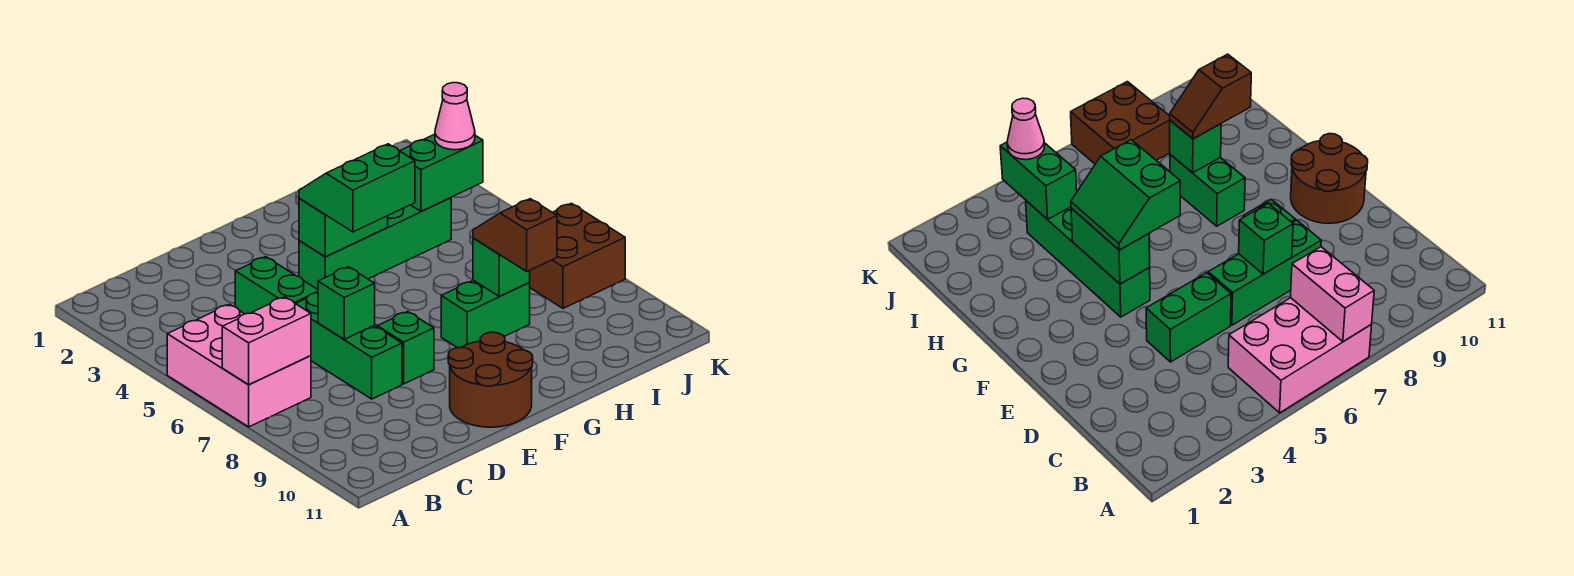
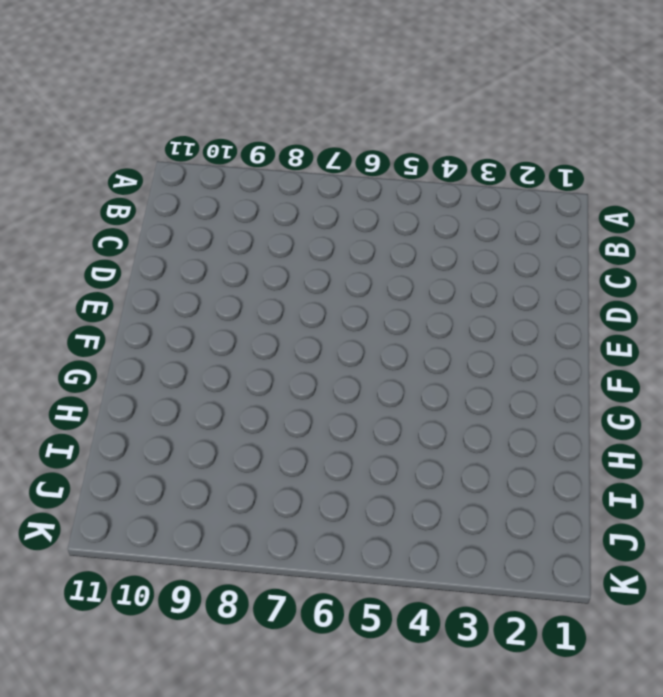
none -> pink 2x3 brick [167,304,311,427]
none -> green 1x2 brick [235,257,318,314]
none -> green 1x3 brick [296,293,402,399]

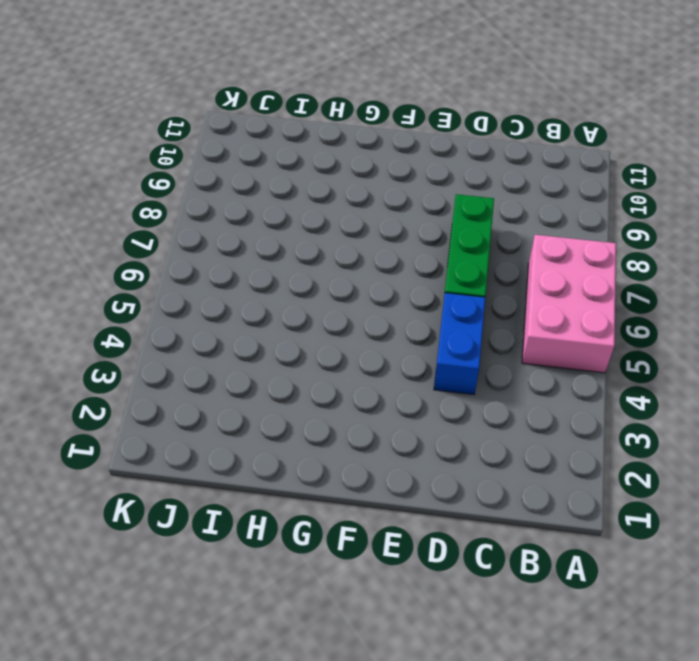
blue 1x2 brick [434,293,485,394] -> green 1x2 brick [235,257,318,314]
none -> green 1x1 brick [377,311,434,384]
none -> brown 2x2 round brick [448,332,533,427]
none -> green 1x4 brick [299,198,451,289]

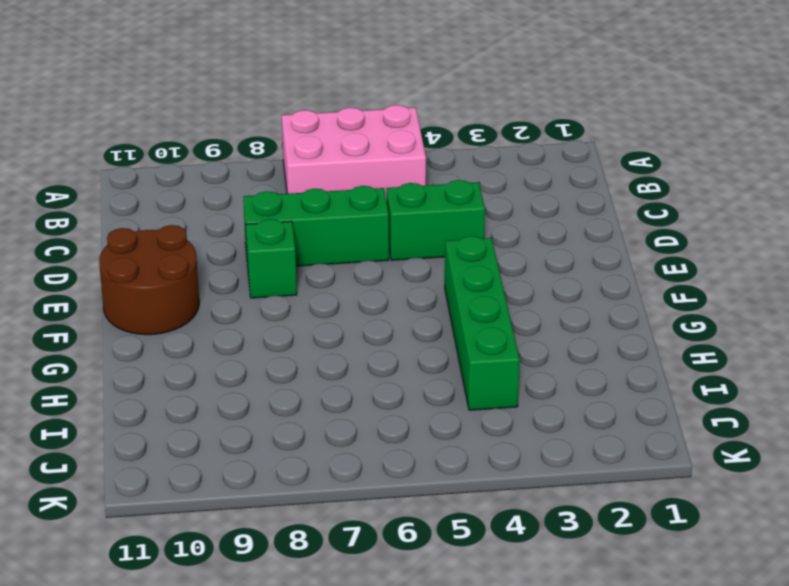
none -> green 1x2 brick [441,280,530,348]
none -> brown 2x2 brick [529,203,625,308]
none -> pink 1x2 brick [222,297,311,385]

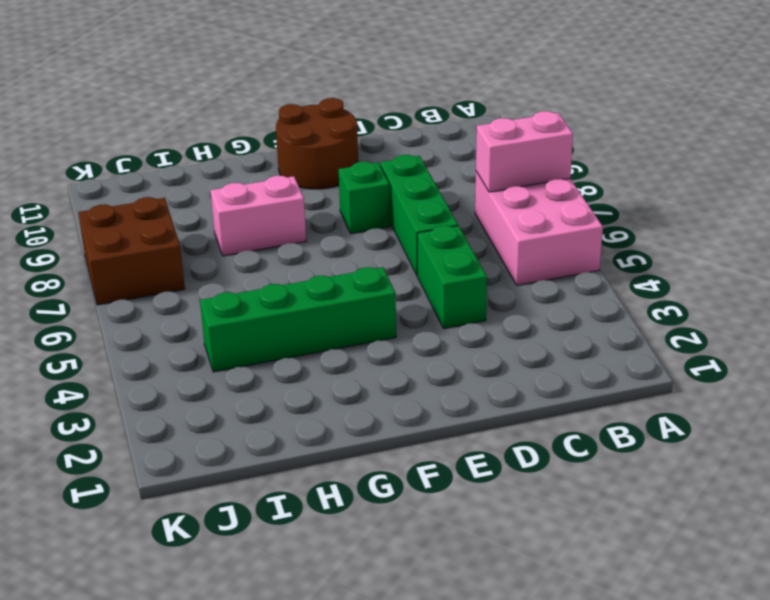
pink 1x2 brick [211,176,306,256] -> green 1x2 brick [441,280,530,348]
none -> green 1x1 brick [318,267,375,339]
none -> green 1x2 brick [299,198,388,257]
none -> green 1x1 brick [473,238,530,296]

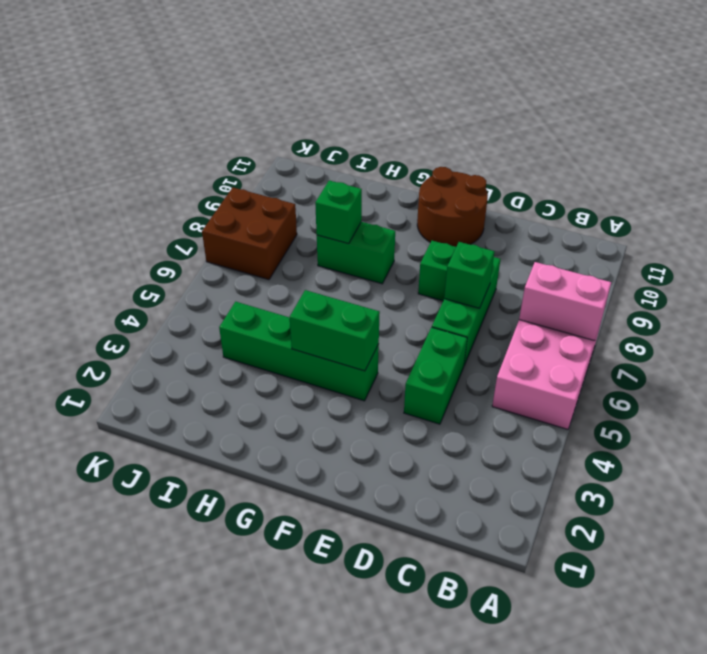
none -> green 1x2 brick [400,134,483,212]
none -> green 2x2 slope [299,144,415,232]
none -> brown 1x2 slope [473,199,557,271]

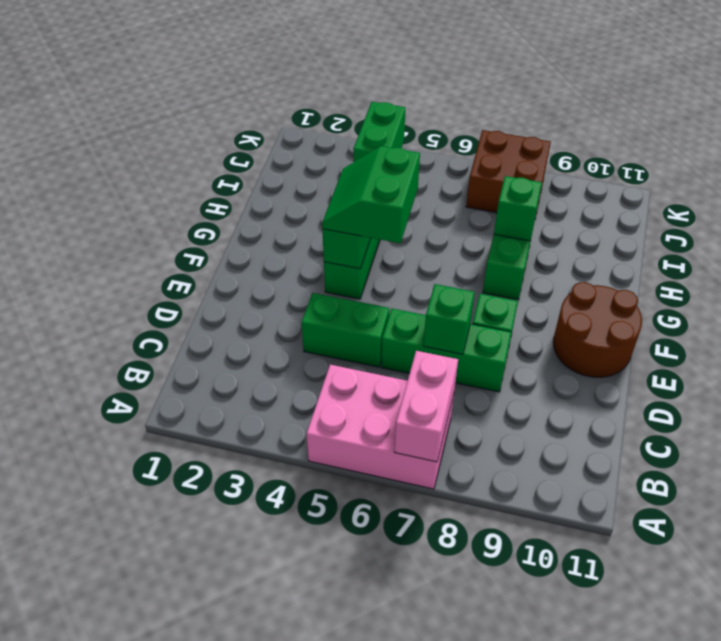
none -> brown 1x2 slope [473,199,557,271]
none -> pink 1x1 cone [435,83,475,150]

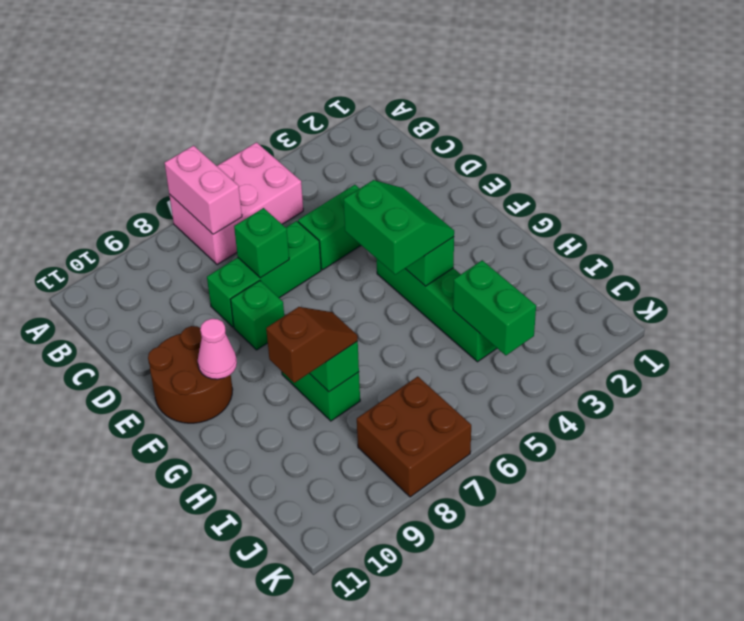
pink 1x1 cone [198,319,237,379] -> pink 1x1 cone moved to [435,83,475,150]

